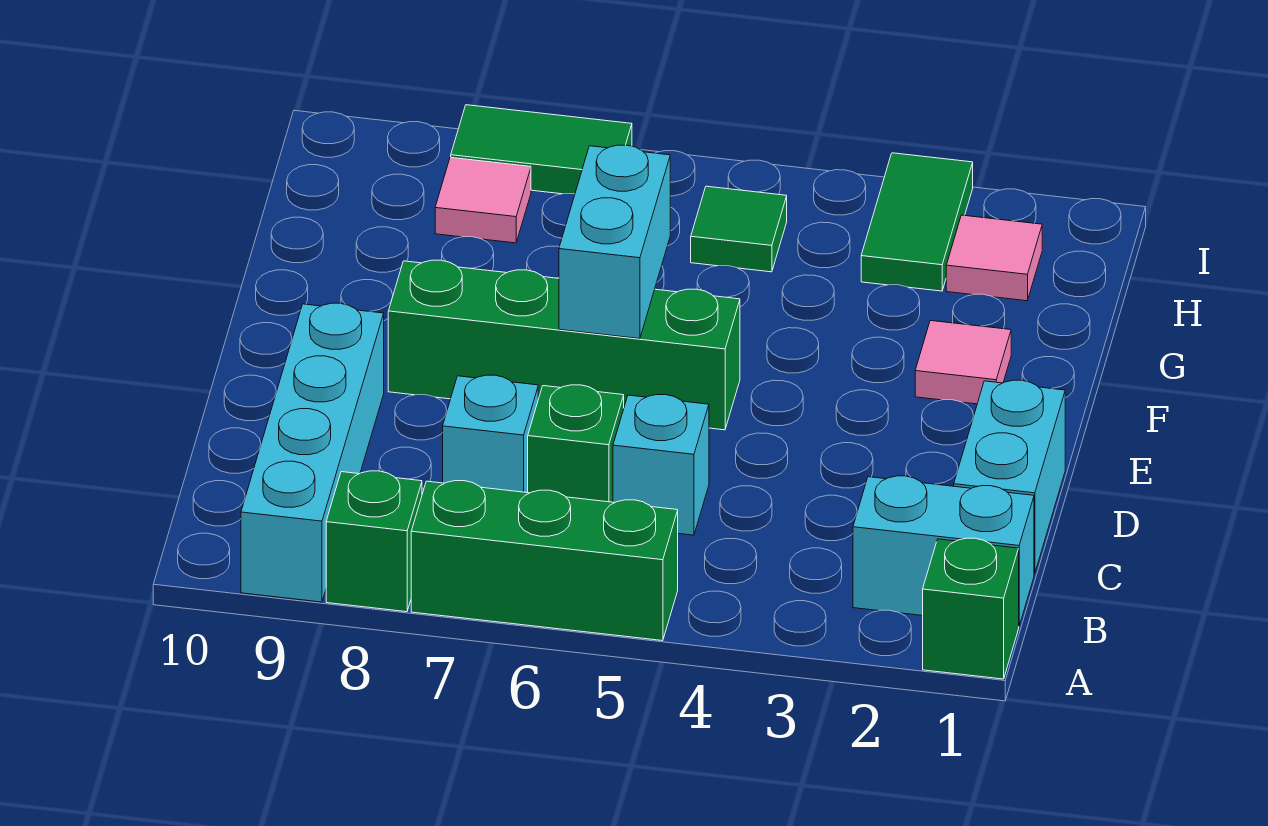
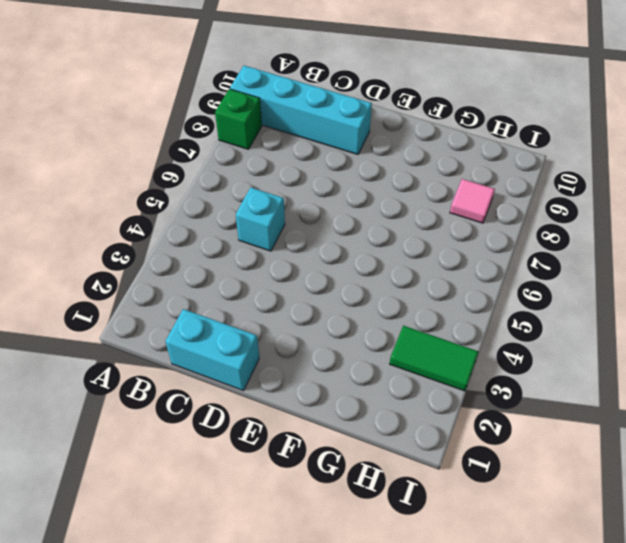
none -> green 1x1 brick [923,538,1019,679]
none -> green 1x3 brick [411,481,678,641]
none -> cyan 1x2 brick [853,476,1034,625]

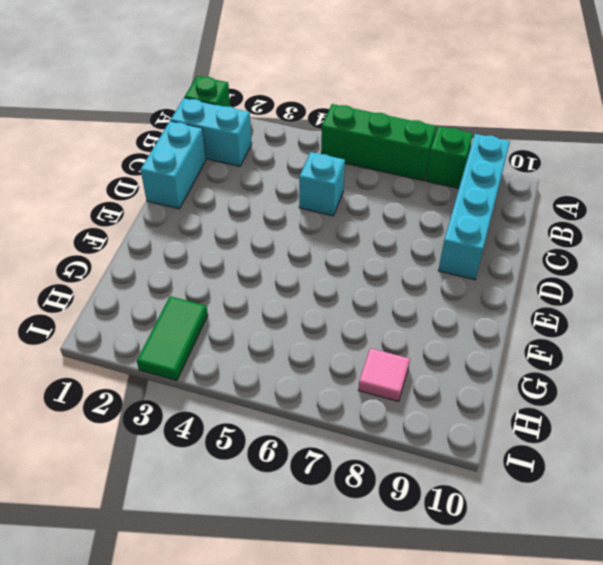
none -> green 1x1 brick [528,385,624,502]
none -> cyan 1x1 brick [443,375,538,493]
none -> green 1x4 brick [388,260,740,430]

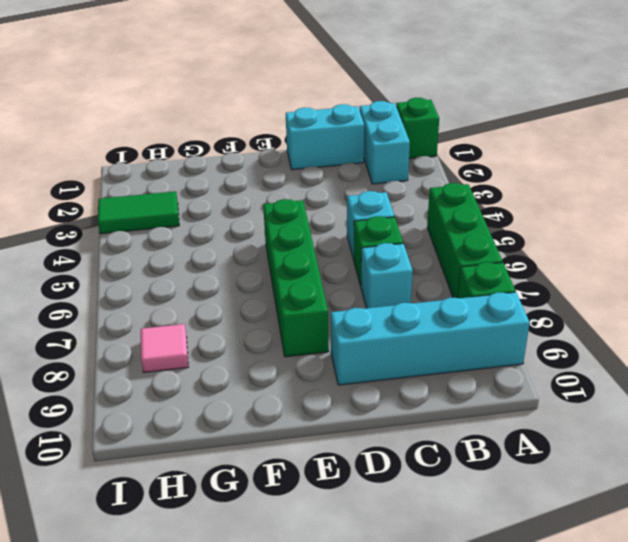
none -> pink 1x1 tile [915,321,1011,404]
none -> pink 1x1 tile [946,215,1042,301]
none -> green 1x1 tile [691,186,787,272]

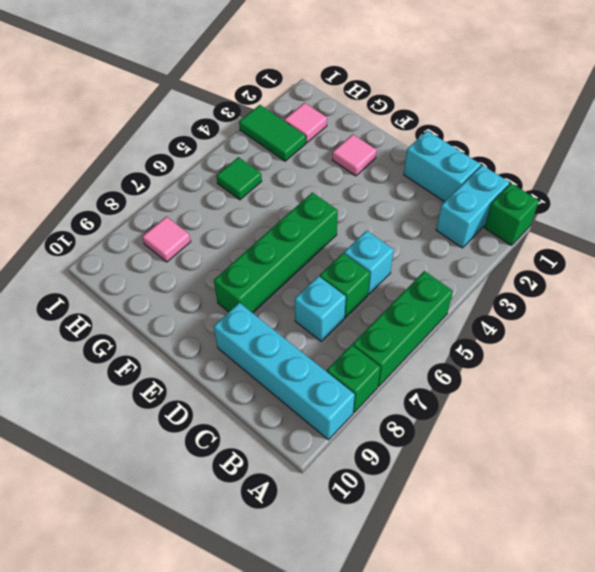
none -> green 1x2 tile [451,105,632,194]
none -> cyan 1x2 brick [559,145,670,339]

